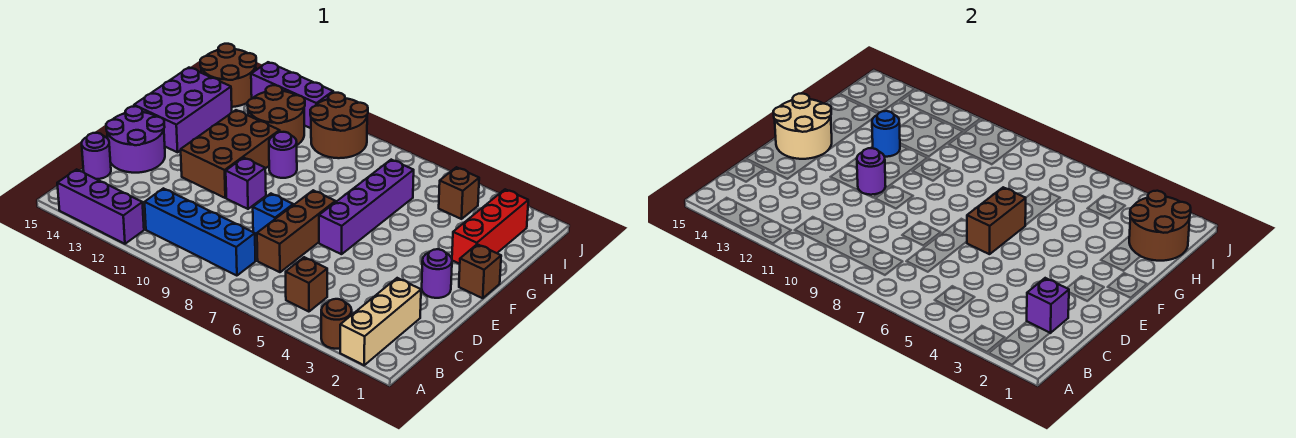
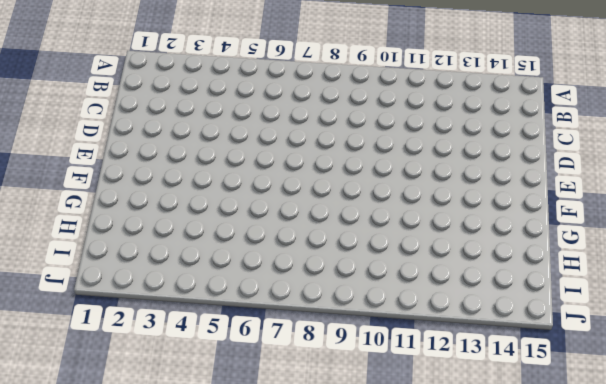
none -> tan 1x3 brick [340,278,421,365]
none -> brown 1x1 round brick [321,299,352,349]
none -> purple 1x3 brick [57,169,144,244]

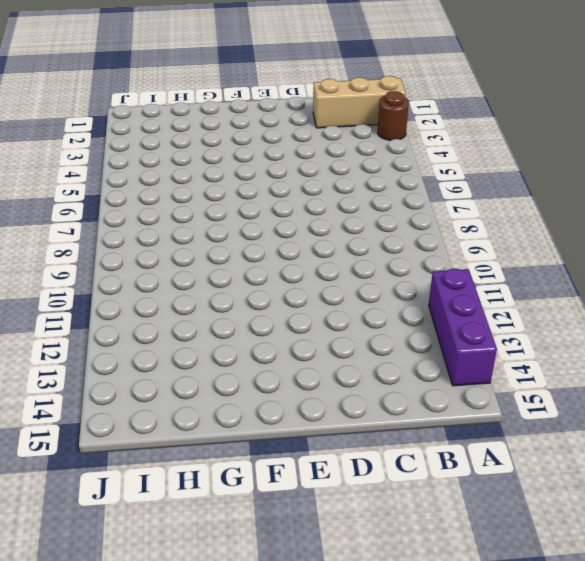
none -> brown 1x1 brick [286,257,327,312]
none -> blue 1x4 brick [145,188,255,276]
none -> brown 1x3 brick [257,190,336,272]

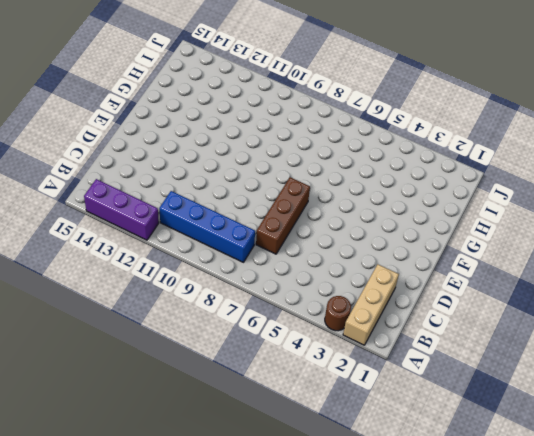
none -> brown 1x1 brick [286,257,327,312]
none -> purple 1x1 round brick [82,133,111,179]
none -> blue 1x1 brick [253,194,293,237]

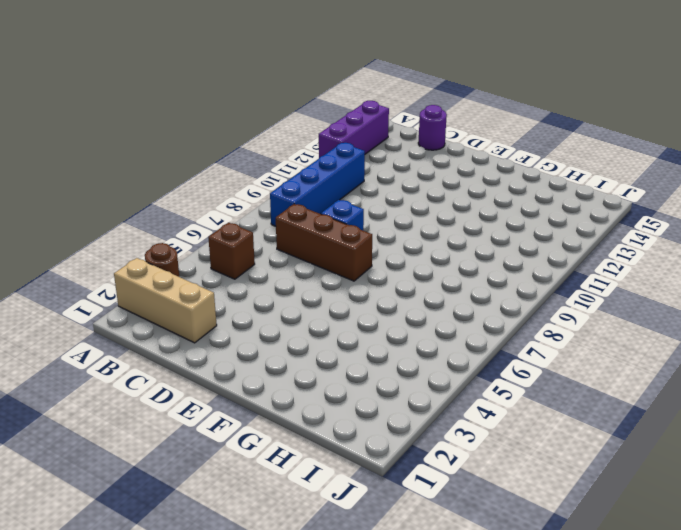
none -> purple 2x2 round brick [106,106,165,173]
none -> purple 1x1 round brick [422,249,452,298]
none -> purple 1x4 brick [319,160,414,254]

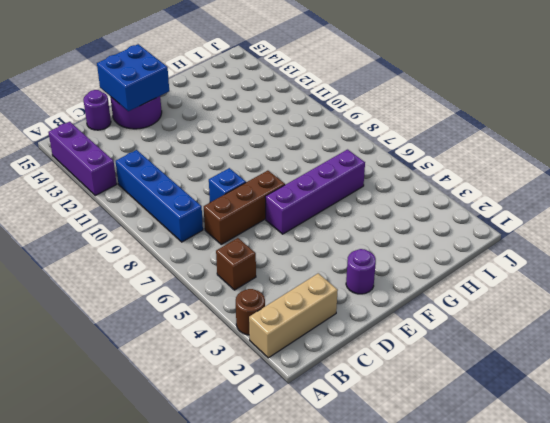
blue 2x2 brick [97,44,169,111] -> tan 2x2 round brick [773,94,832,159]
none -> purple 1x1 brick [226,158,266,209]
none -> brown 2x3 brick [181,110,280,198]
none -> brown 1x1 brick [459,244,501,298]

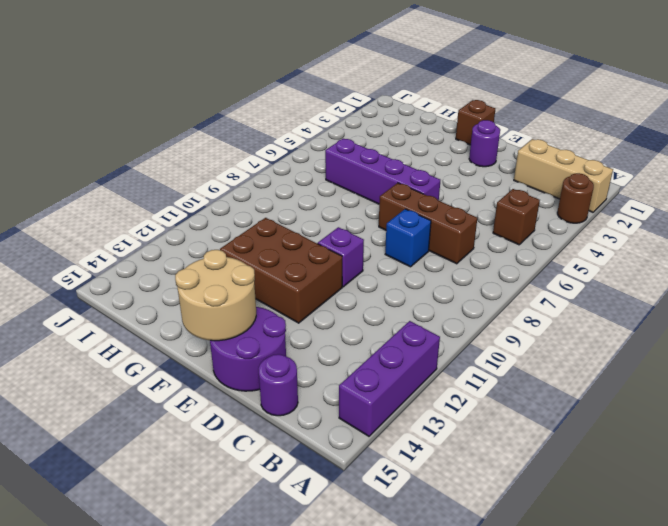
none -> blue 1x4 brick [145,188,255,276]
none -> purple 2x3 brick [134,68,232,152]
none -> red 1x3 brick [452,189,528,264]

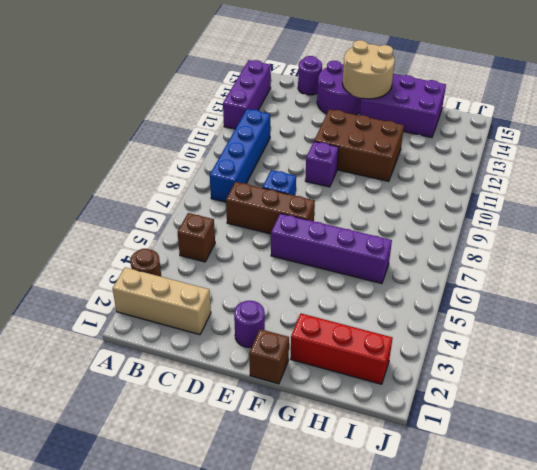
none -> purple 1x1 round brick [269,132,297,178]
none -> brown 2x2 round brick [247,85,305,145]
none -> brown 1x1 brick [439,167,479,219]

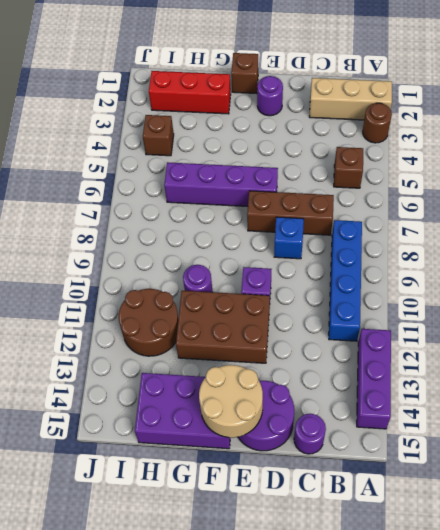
none -> brown 2x2 round brick [310,93,368,158]
none -> brown 2x2 round brick [200,44,256,107]
none -> purple 1x3 brick [251,62,333,128]

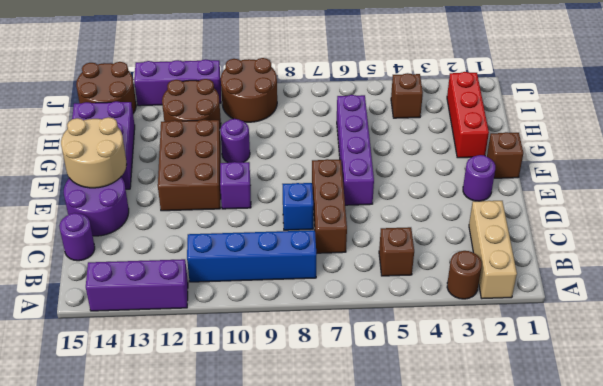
none -> purple 1x1 brick [1027,278,1069,333]
none -> brown 1x2 brick [967,187,1026,254]
none -> purple 1x1 round brick [857,148,886,195]

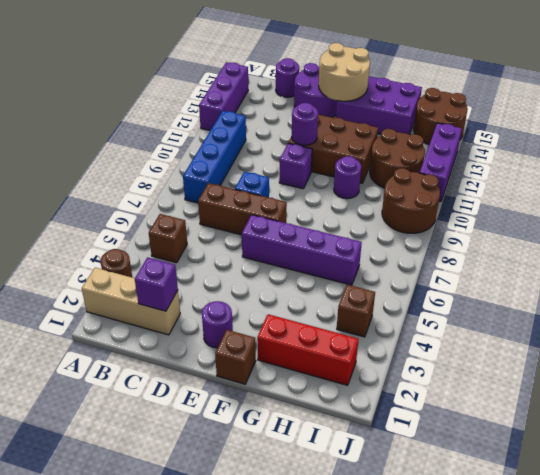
none -> brown 1x2 brick [967,187,1026,254]
none -> blue 1x1 round brick [872,111,900,157]
none -> brown 2x2 round brick [1129,191,1191,261]

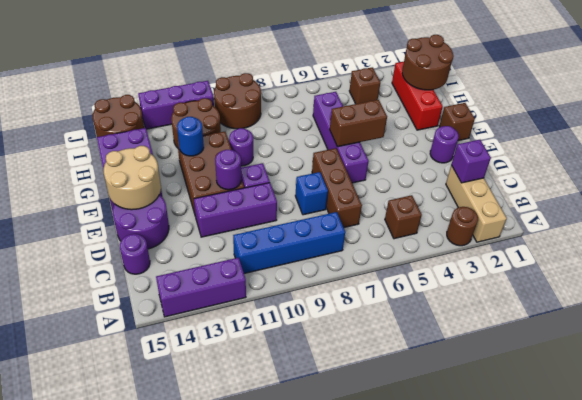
purple 1x3 brick [194,183,277,237] -> none
brown 1x2 brick [330,100,387,147] -> brown 1x2 brick turned to [967,187,1026,254]

